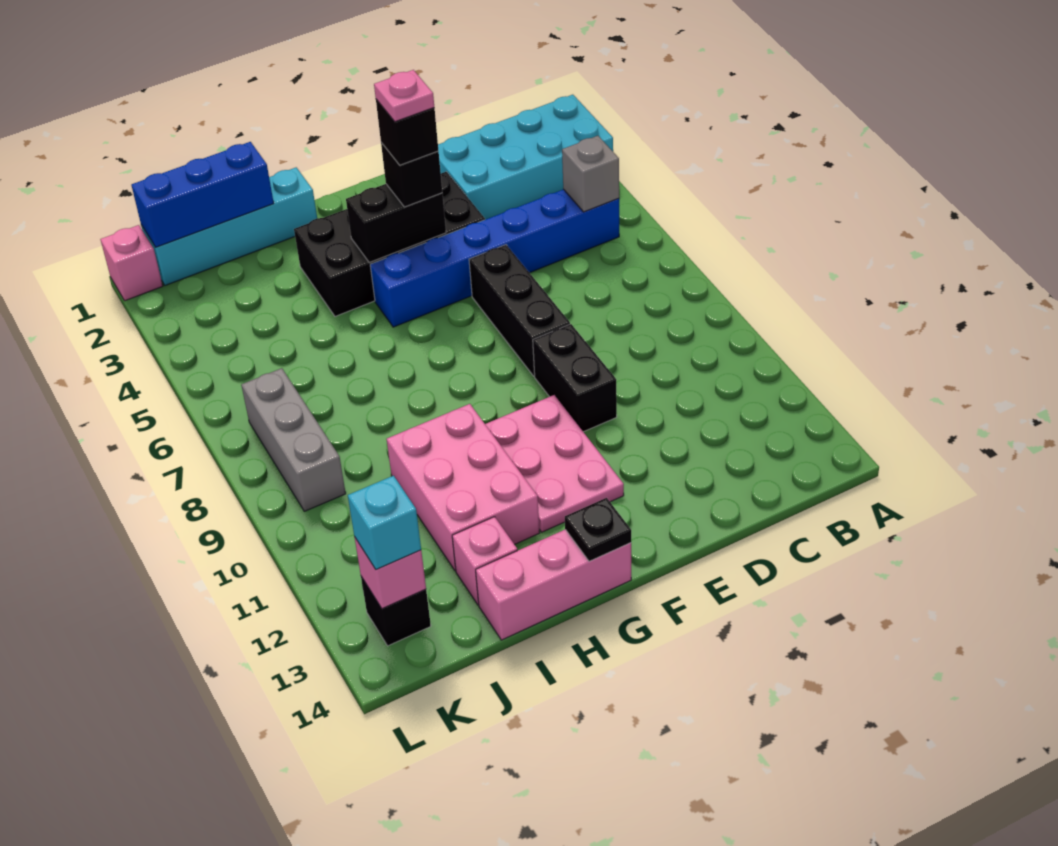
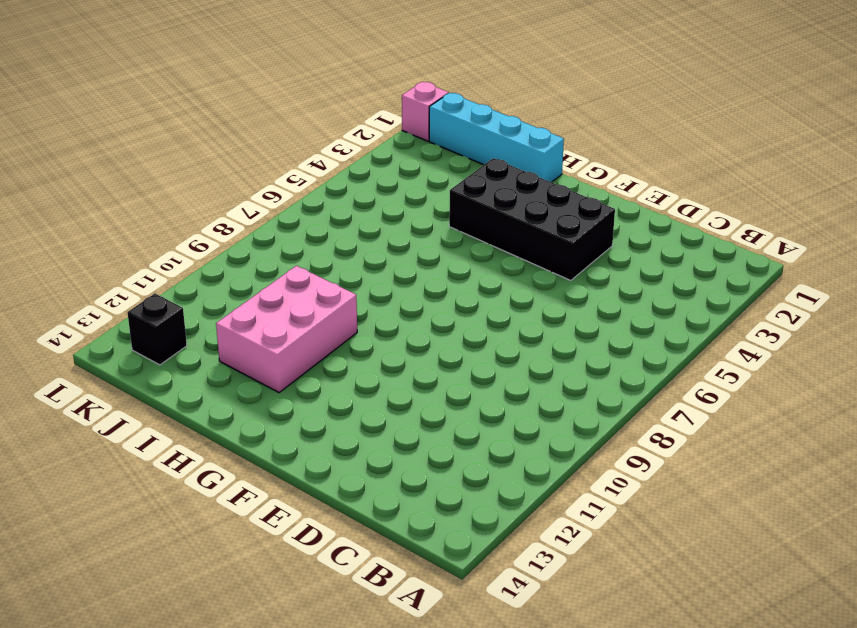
none -> cyan 2x4 brick [438,95,613,220]
none -> blue 1x6 brick [370,189,619,327]
none -> black 1x3 brick [469,245,570,376]

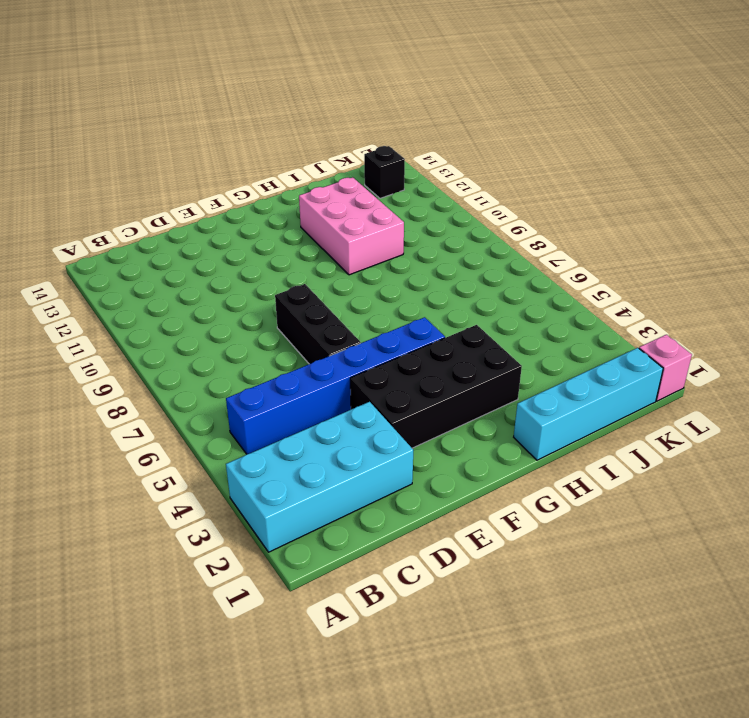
none -> black 1x2 brick [533,324,617,432]
none -> pink 2x3 plate [485,395,624,532]
none -> pink 1x3 brick [476,530,631,640]

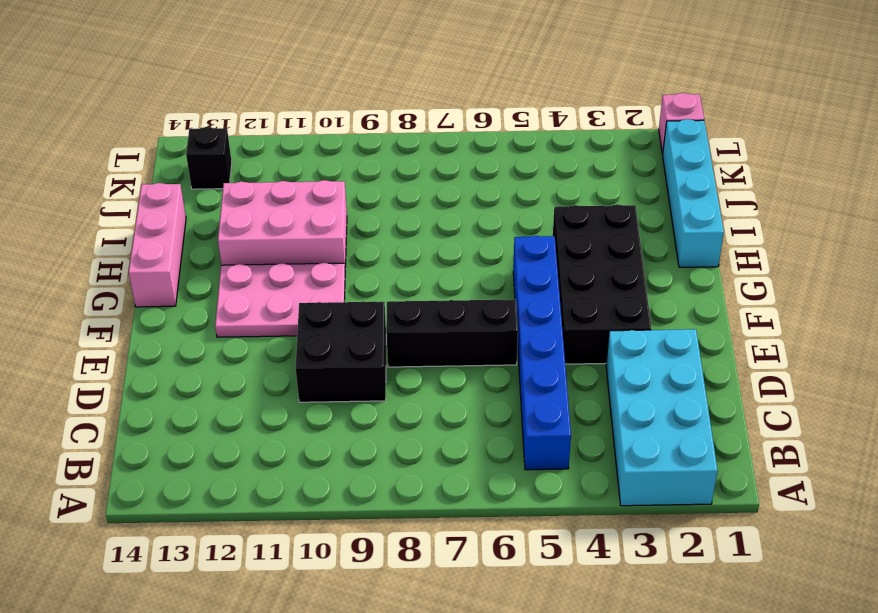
black 2x2 brick [296,301,386,402] -> black 1x2 brick [533,324,617,432]
none -> pink 1x1 brick [452,517,517,605]
none -> grey 1x3 brick [241,368,346,511]
none -> grey 1x1 brick [562,136,619,212]

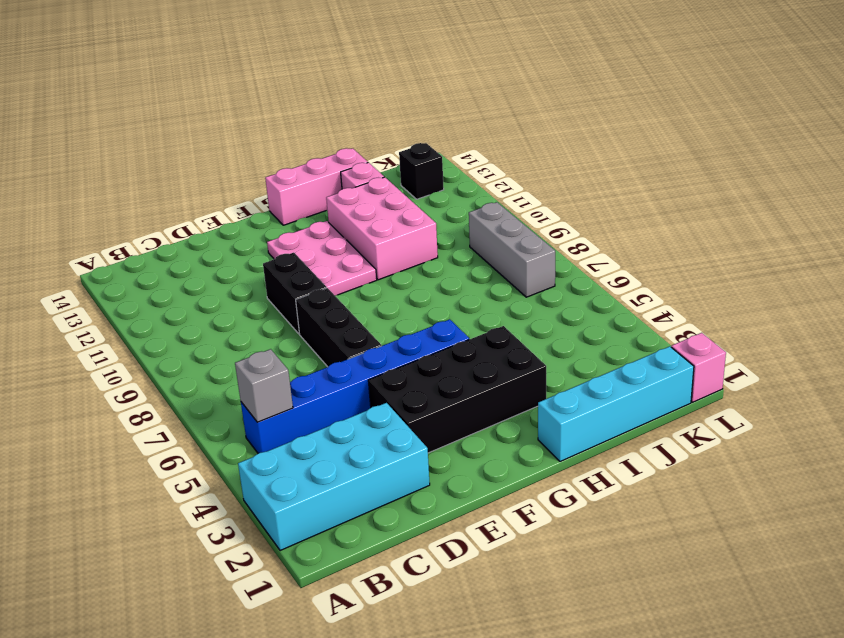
none -> black 1x2 brick [346,184,446,263]
none -> black 1x1 plate [565,498,631,562]
none -> blue 1x3 brick [131,142,274,247]

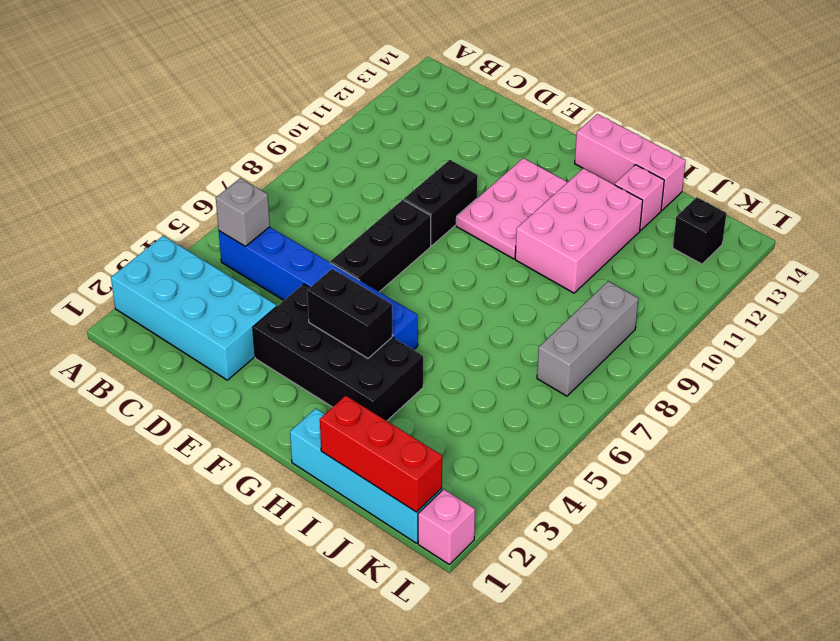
red 1x3 brick [320,396,442,512] -> blue 1x3 brick [131,142,274,247]
none -> black 1x1 plate [565,498,631,562]
none -> pink 1x1 brick [355,538,426,609]
none -> black 1x1 brick [381,143,442,207]

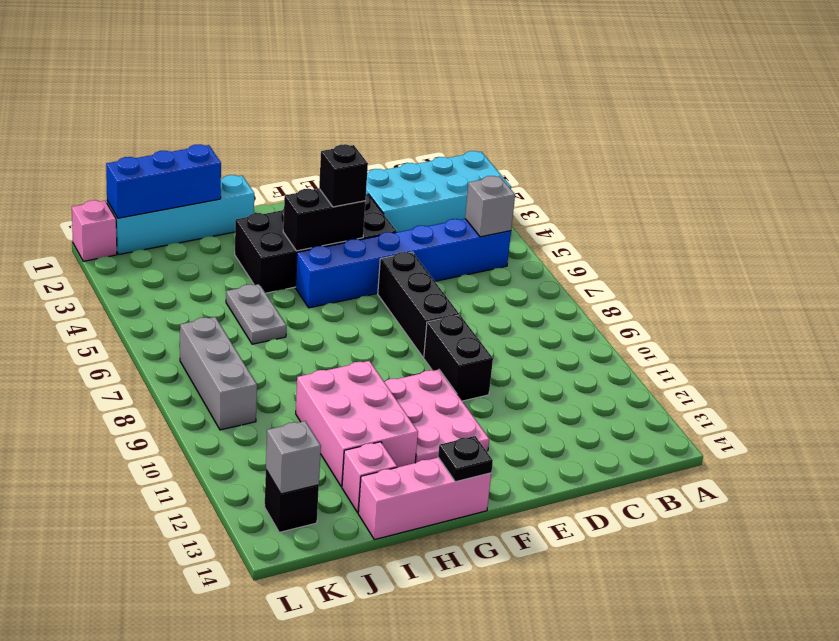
grey 1x2 plate [226,284,287,344] -> none
grey 1x1 brick [266,421,321,494] -> pink 1x1 brick [355,538,426,609]
none -> cyan 1x1 brick [348,476,421,569]
none -> black 1x1 brick [376,99,438,165]
none -> pink 1x1 plate [374,70,434,122]

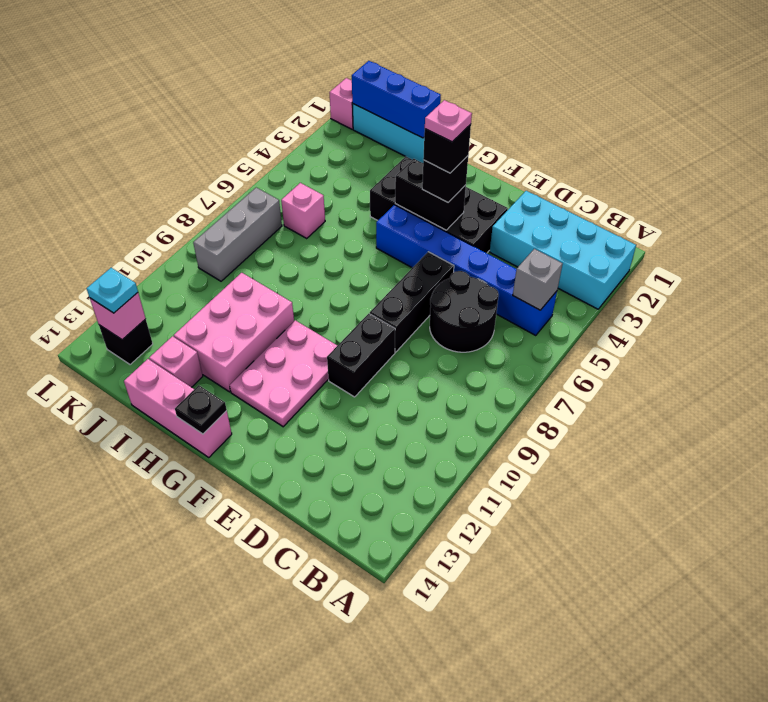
black 2x2 round brick [430,271,499,352] -> none
pink 1x1 brick [281,183,325,238] -> none
cyan 1x1 plate [87,268,138,313] -> cyan 1x1 brick [348,476,421,569]

